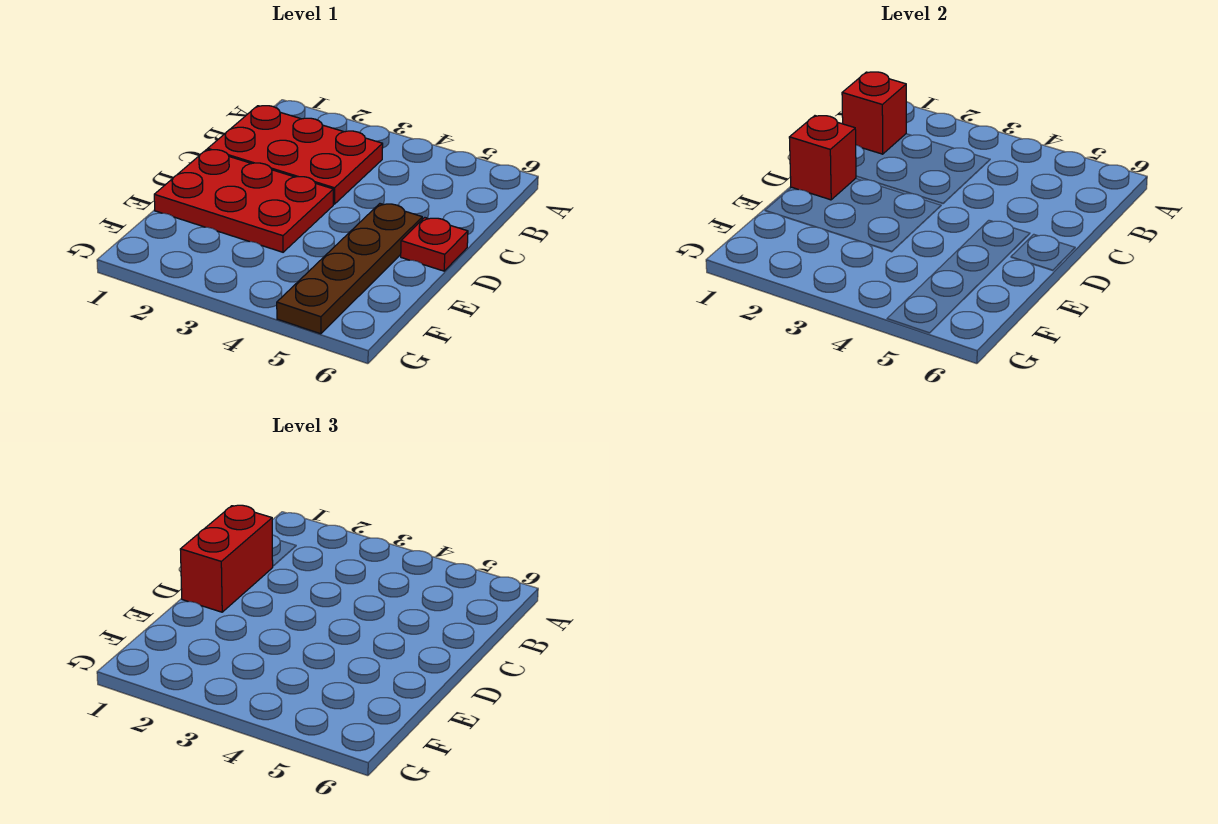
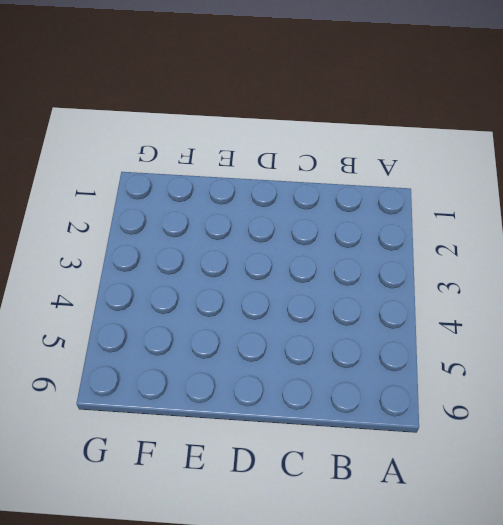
none -> red 2x3 plate [208,106,383,204]
none -> red 2x3 plate [154,150,333,252]

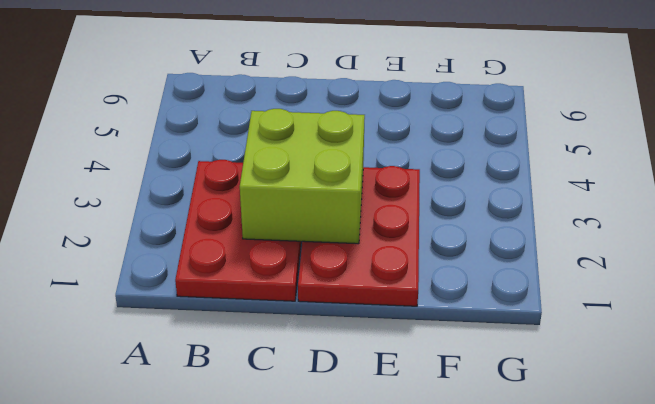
lime 2x2 brick [240,109,365,244] -> none
none -> brown 1x4 plate [277,204,422,334]
none -> red 1x1 plate [401,218,468,271]

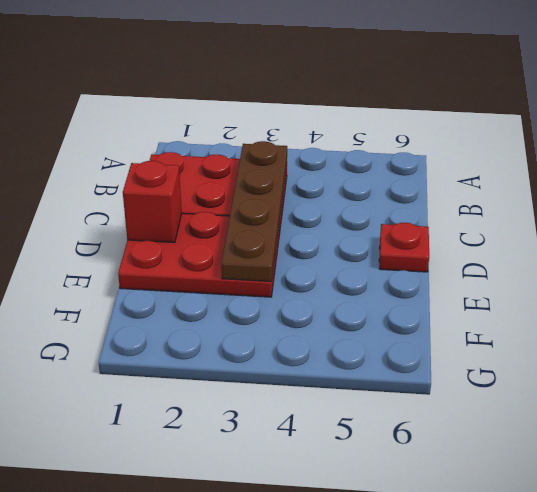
brown 1x4 plate [221,141,287,282] -> brown 1x4 plate moved to [277,204,422,334]
none -> red 1x1 brick [842,72,906,154]
none -> red 1x2 brick [180,505,273,612]

